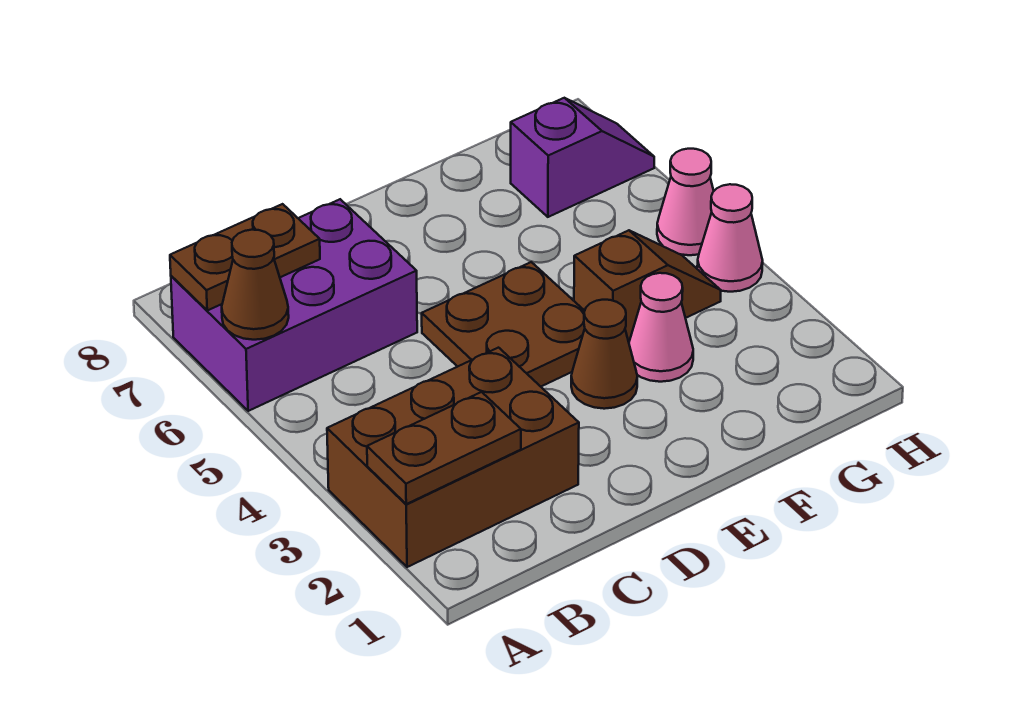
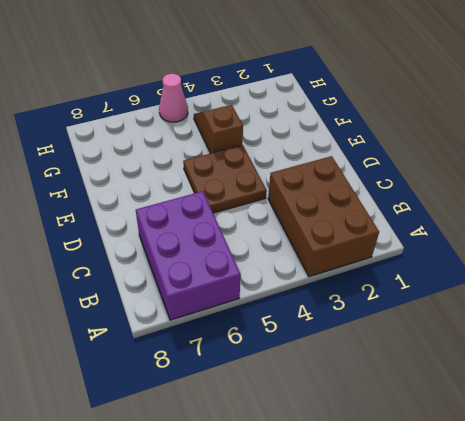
none -> brown 1x1 cone [571,300,637,409]
none -> pink 1x1 cone [629,273,693,382]
none -> purple 1x2 slope [511,98,654,217]

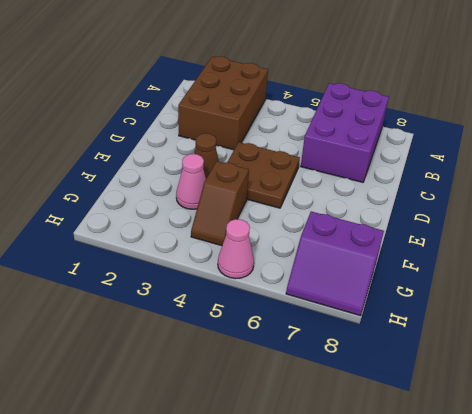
purple 2x2 slope [286,211,384,316] -> purple 1x2 slope [511,98,654,217]
none -> pink 1x1 cone [697,184,763,292]
none -> brown 1x2 plate [367,392,521,504]
none -> brown 1x1 cone [222,230,289,340]

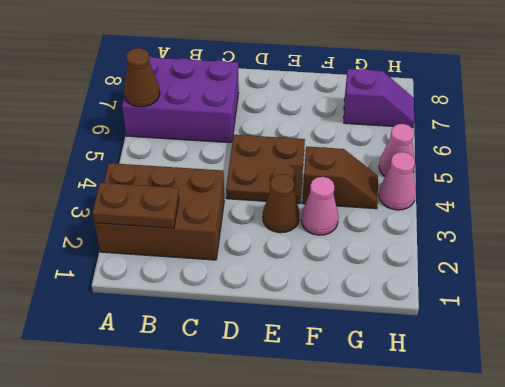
none -> brown 1x2 plate [170,204,320,310]

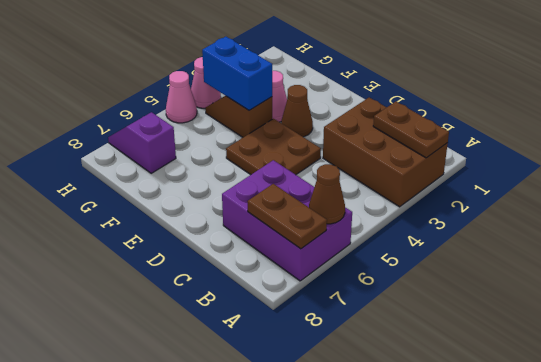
blue 1x2 brick [202,37,272,110] -> none

